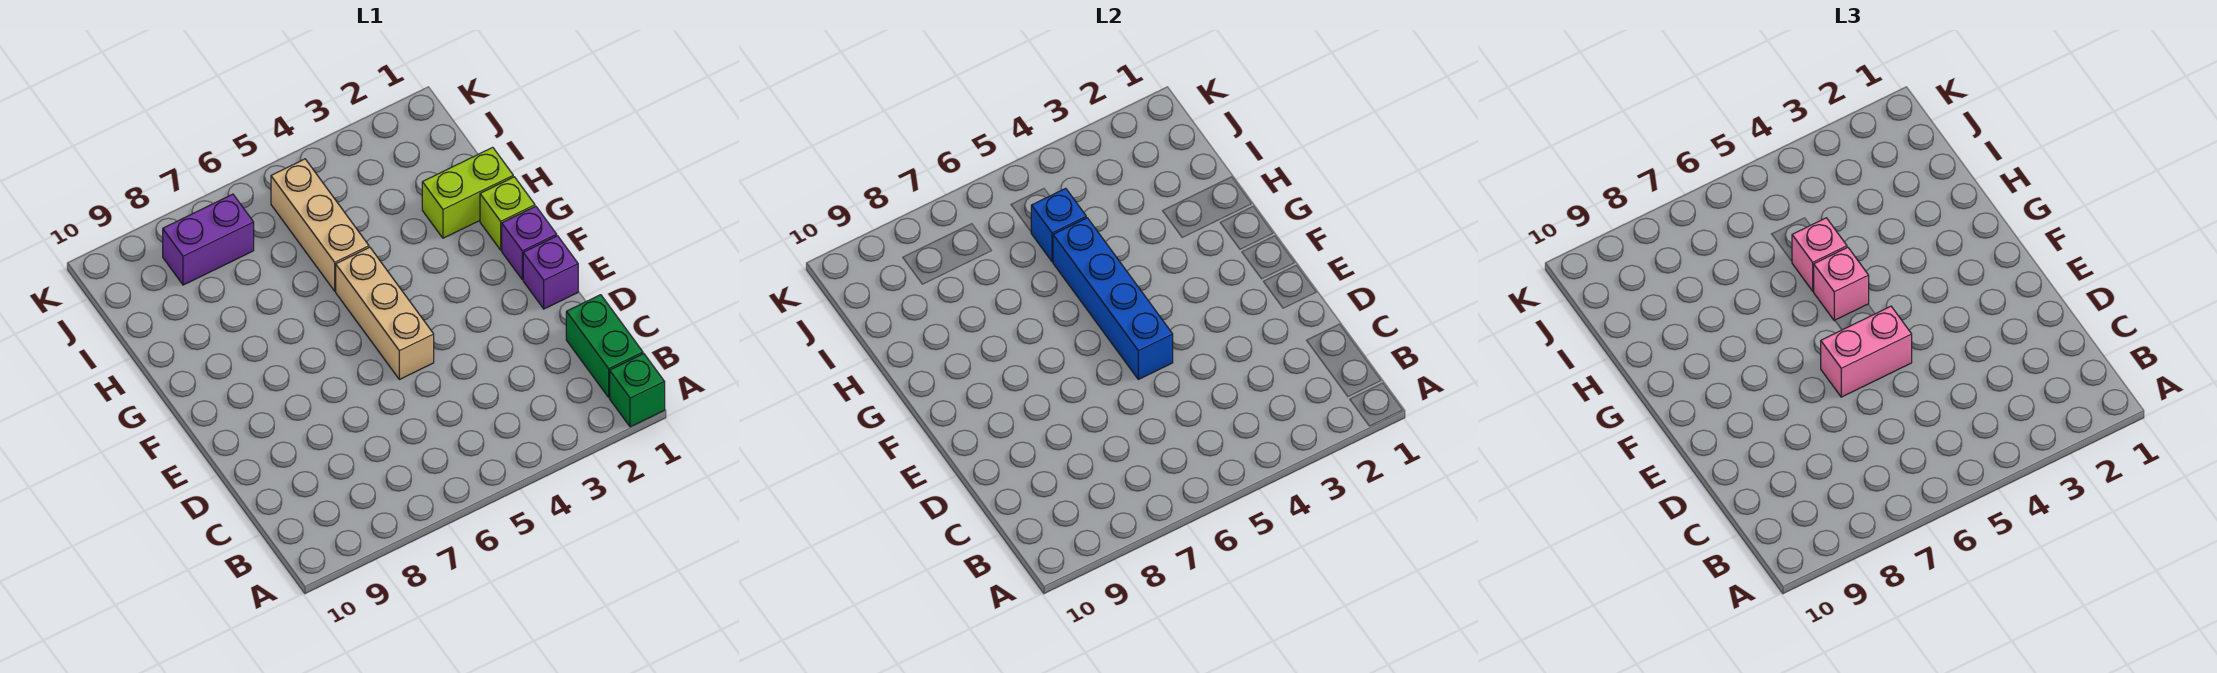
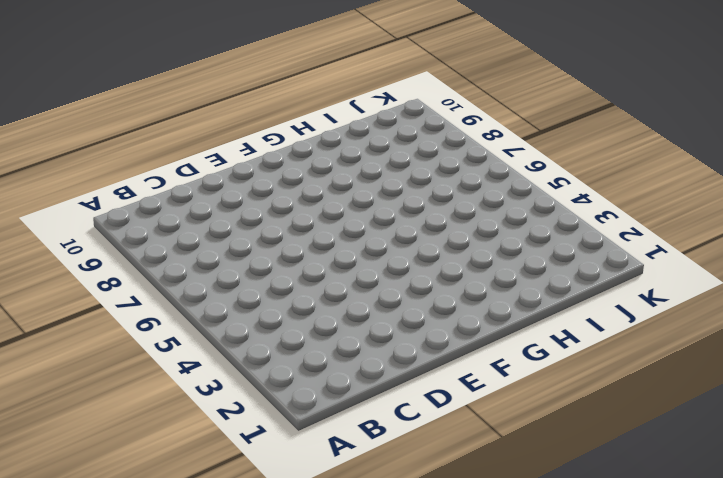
none -> green 1x1 brick [610,354,665,427]
none -> green 1x2 brick [566,295,643,397]
none -> purple 1x1 brick [523,236,578,309]

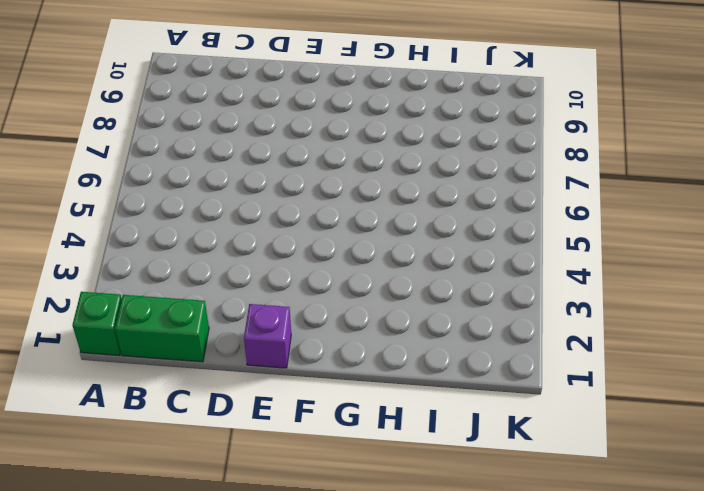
none -> tan 1x3 brick [336,247,434,380]
none -> purple 1x1 brick [502,206,557,280]
none -> lime 1x1 brick [480,177,535,250]

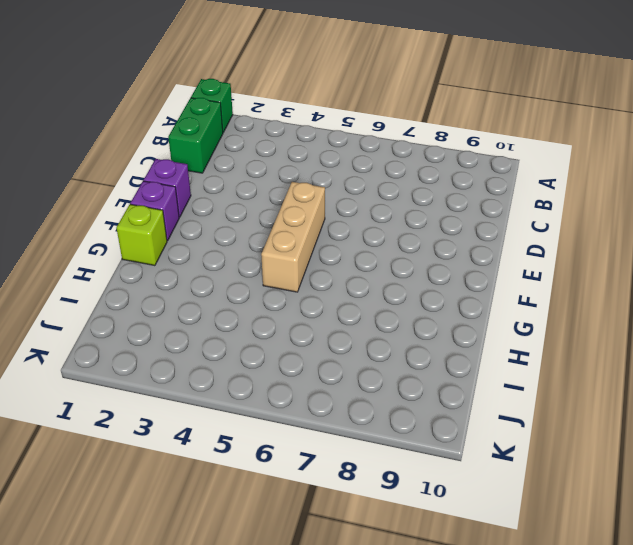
none -> lime 1x2 brick [422,147,513,238]
none -> tan 1x3 brick [271,159,369,291]
none -> purple 1x2 brick [163,194,254,285]

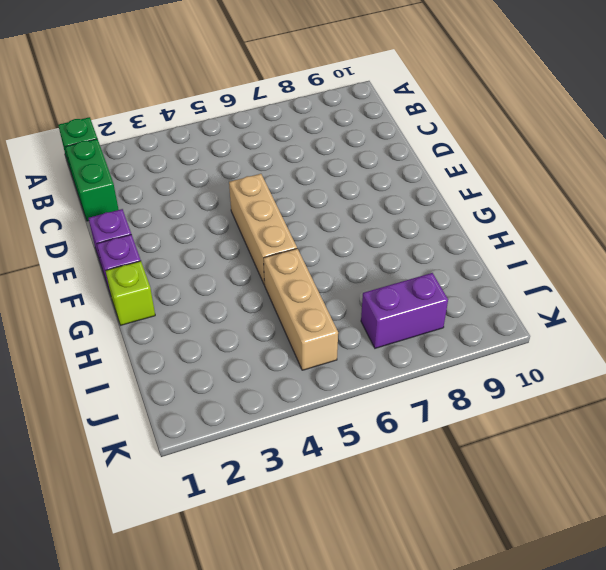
none -> lime 1x2 brick [422,147,513,238]
none -> blue 1x4 brick [1053,218,1173,380]
none -> blue 1x1 brick [1031,188,1086,262]

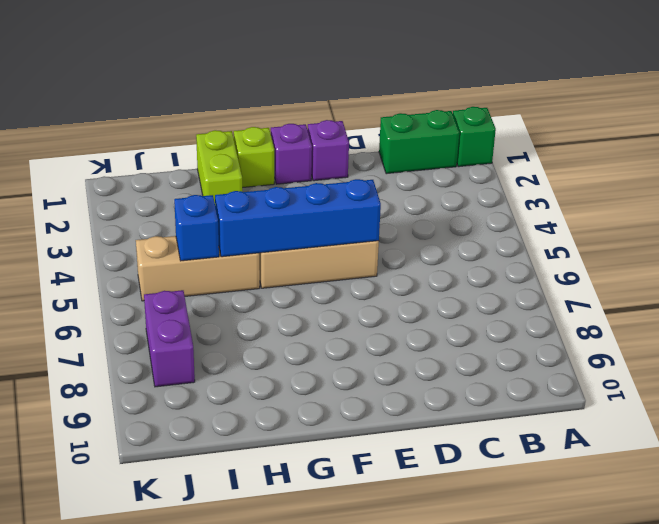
none -> pink 1x2 brick [1821,306,1912,397]
none -> pink 1x1 brick [1814,247,1869,321]
none -> pink 1x1 brick [1792,218,1847,291]

